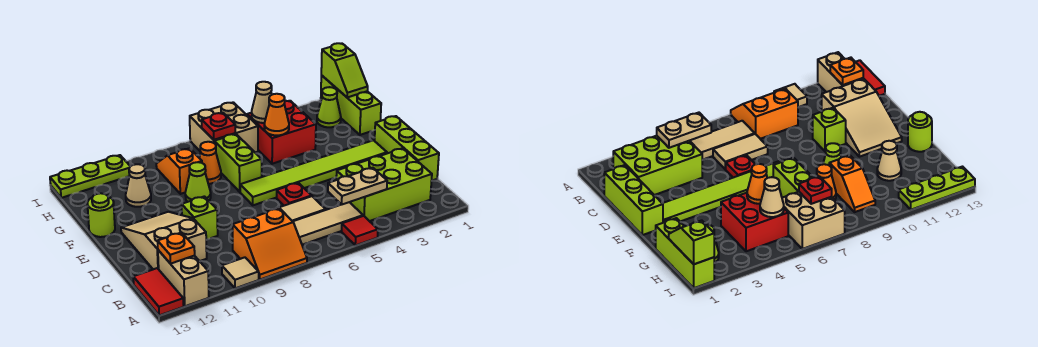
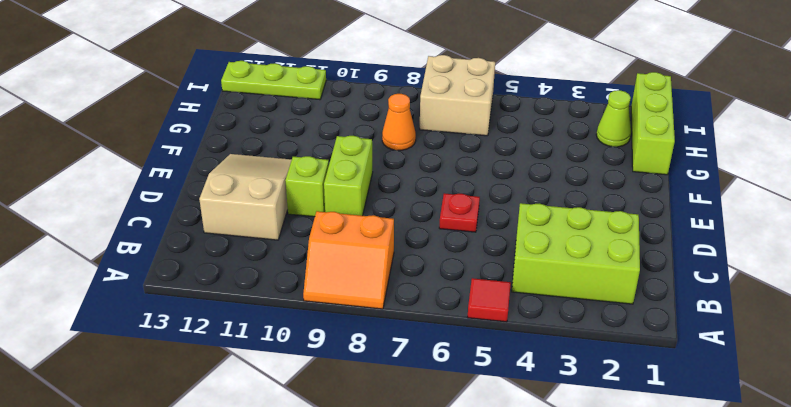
lime 1x2 brick [324,136,373,216] -> lime 1x2 brick moved to [214,134,262,192]
none -> tan 1x1 tile [222,257,259,288]
none -> tan 1x2 brick [158,250,209,306]
none -> red 1x2 tile [133,268,184,315]
none -> tan 1x3 tile [293,202,363,245]

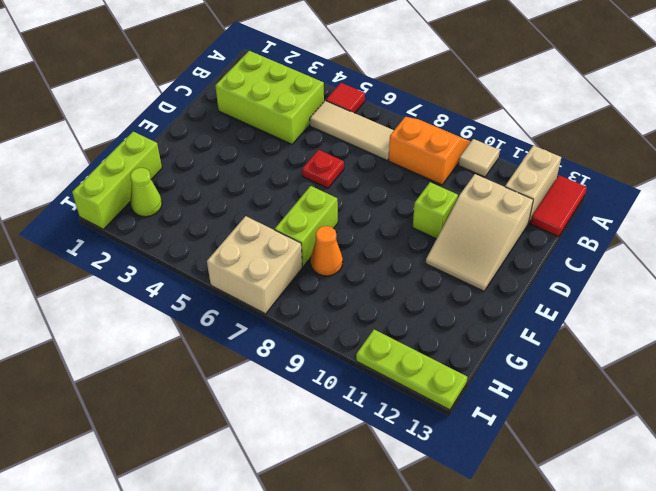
none -> lime 1x3 brick [375,116,439,181]
none -> tan 1x2 tile [267,196,326,221]
none -> lime 1x6 tile [240,140,387,205]
none -> lime 1x1 cone [185,162,211,202]

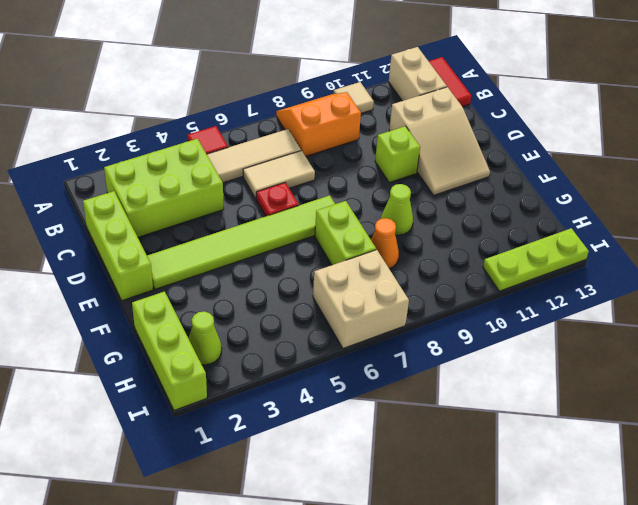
none -> lime 1x1 round brick [87,193,115,237]
none -> red 2x2 brick [247,101,316,164]
none -> orange 1x2 slope [156,148,202,194]
none -> tan 1x1 cone [126,164,151,207]

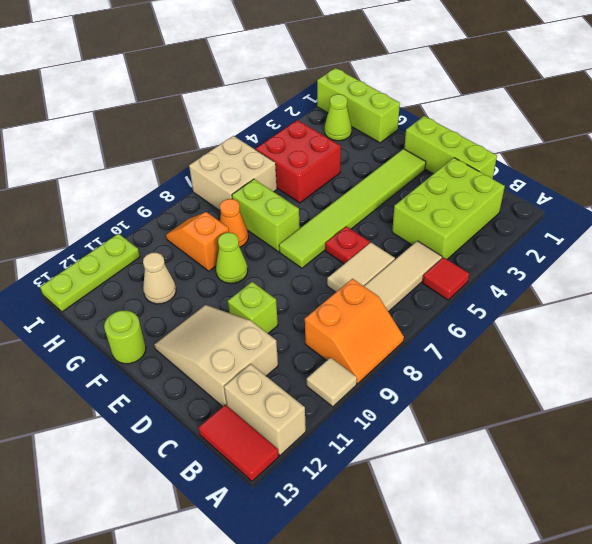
none -> tan 1x2 plate [328,168,387,205]
none -> orange 1x1 plate [158,232,195,264]
none -> orange 1x1 cone [264,94,289,135]
none -> lime 1x2 slope [321,43,368,97]

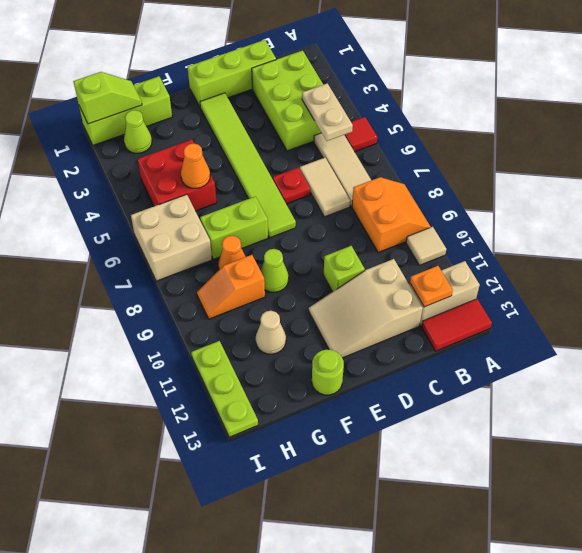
none -> tan 1x1 cone [252,82,272,123]
none -> red 1x1 plate [202,113,235,140]

